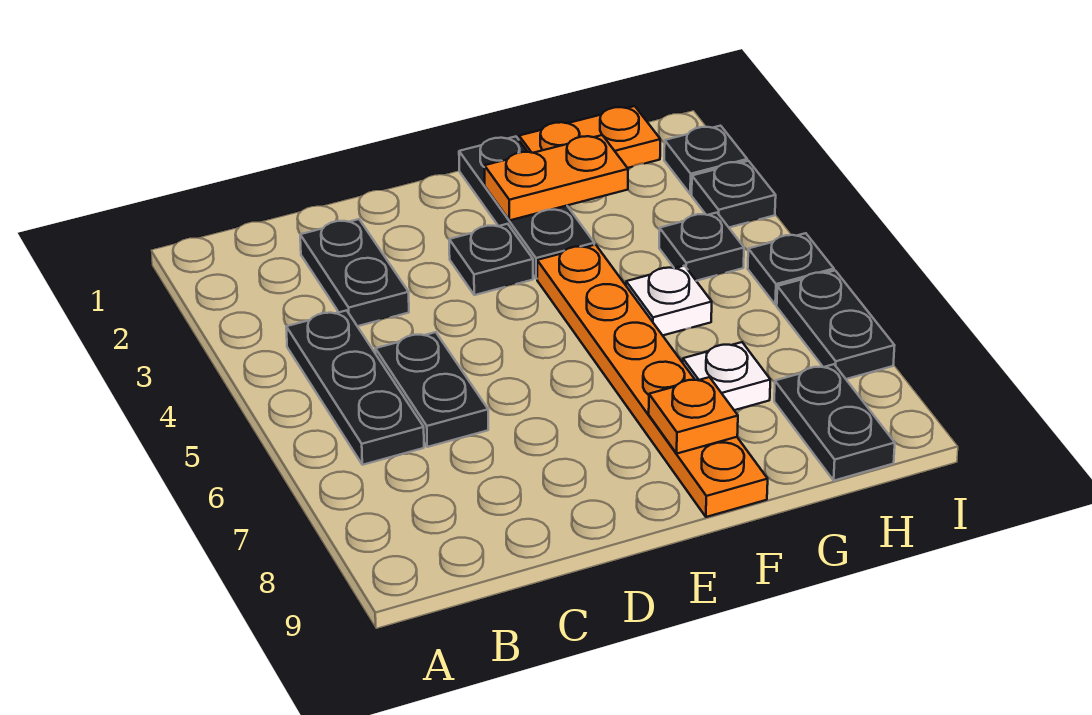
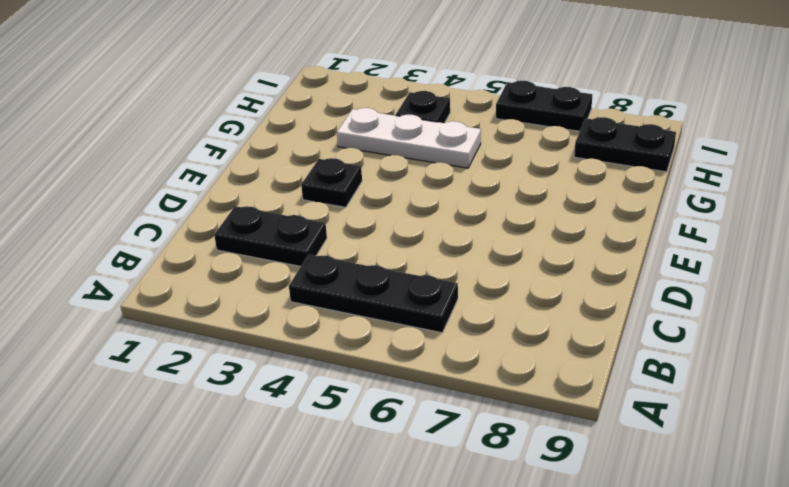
white 1x3 plate [337,108,481,168] -> white 1x1 plate [626,266,712,335]
none -> black 1x2 plate [375,332,488,447]
none -> black 1x3 plate [459,137,594,279]
none -> orange 1x6 plate [537,245,768,517]

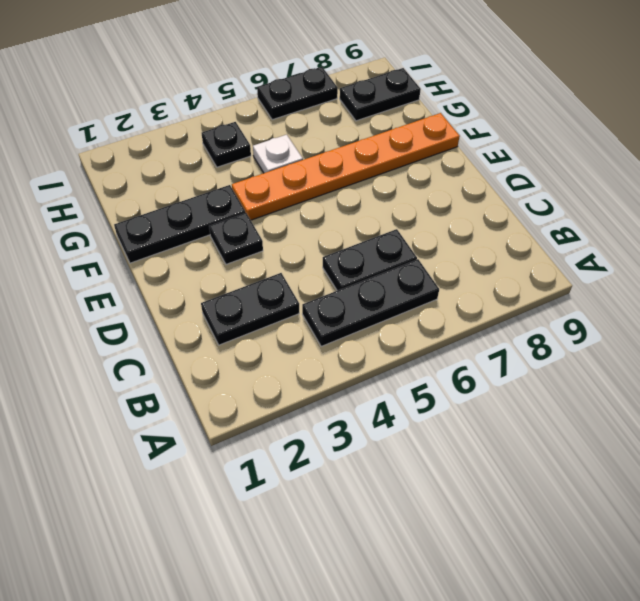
none -> orange 1x2 plate [519,106,660,168]
none -> white 1x1 plate [683,342,770,410]
none -> black 1x1 plate [664,126,747,194]

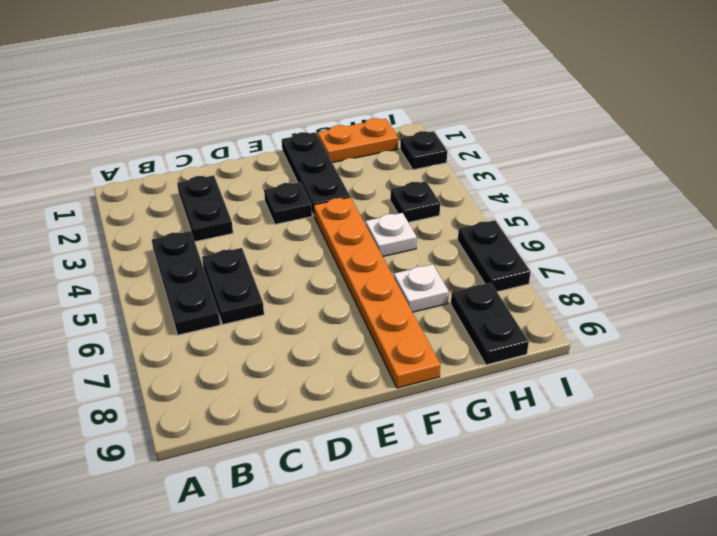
none -> black 1x1 plate [692,161,776,227]
none -> black 1x1 plate [748,233,834,305]
none -> orange 1x2 plate [484,135,628,220]

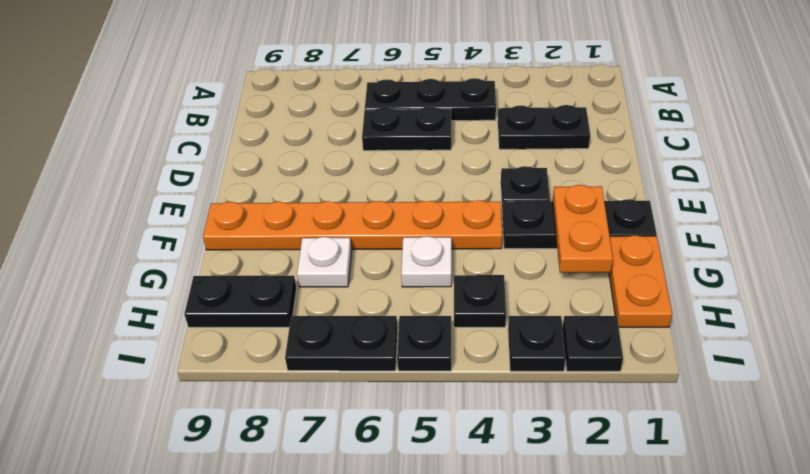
none -> orange 1x1 plate [649,377,738,454]

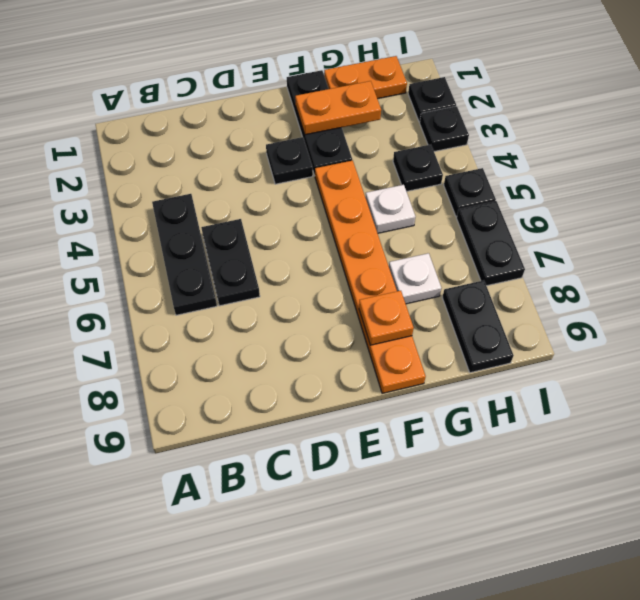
none -> black 1x2 plate [300,219,409,326]

